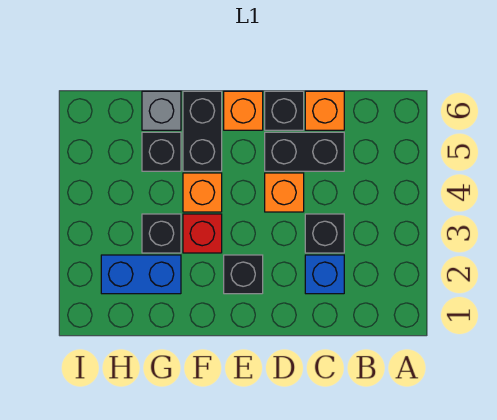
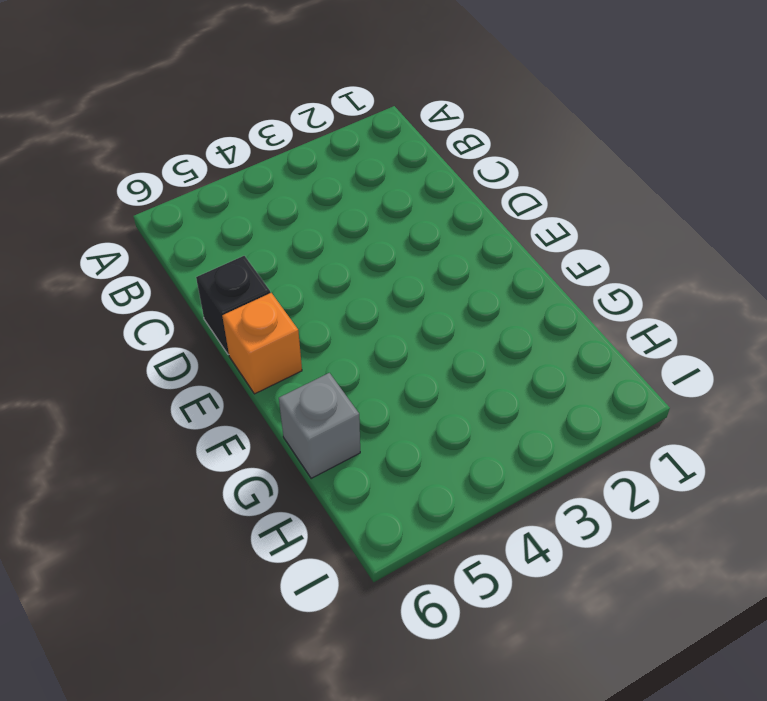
none -> blue 1x1 brick [305,255,344,294]
none -> black 1x1 brick [305,214,344,253]
none -> black 1x2 brick [265,132,344,171]

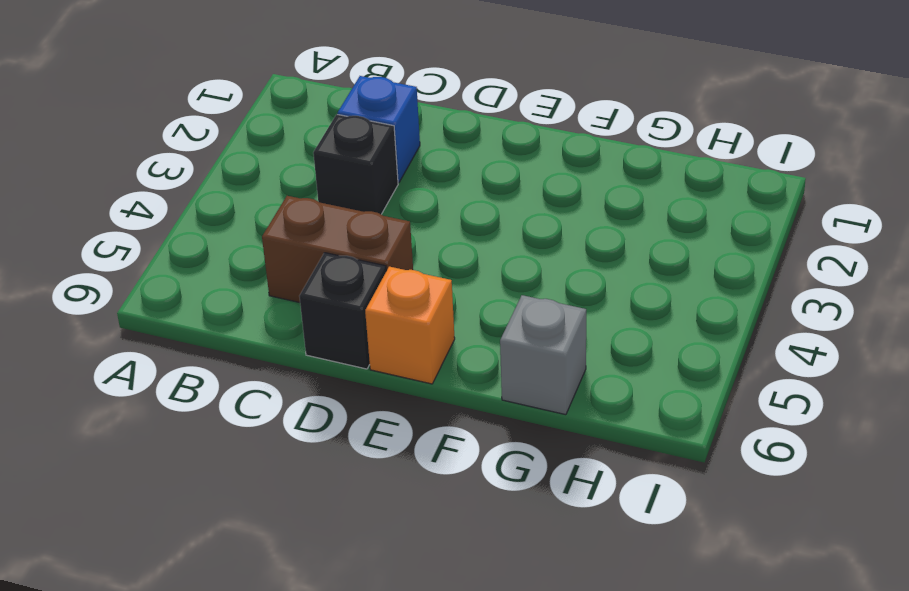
brown 1x2 brick [262,196,413,303] -> black 1x2 brick [265,132,344,171]
none -> orange 1x1 brick [305,91,344,130]
none -> orange 1x1 brick [265,173,304,212]
none -> black 1x1 brick [224,255,263,294]

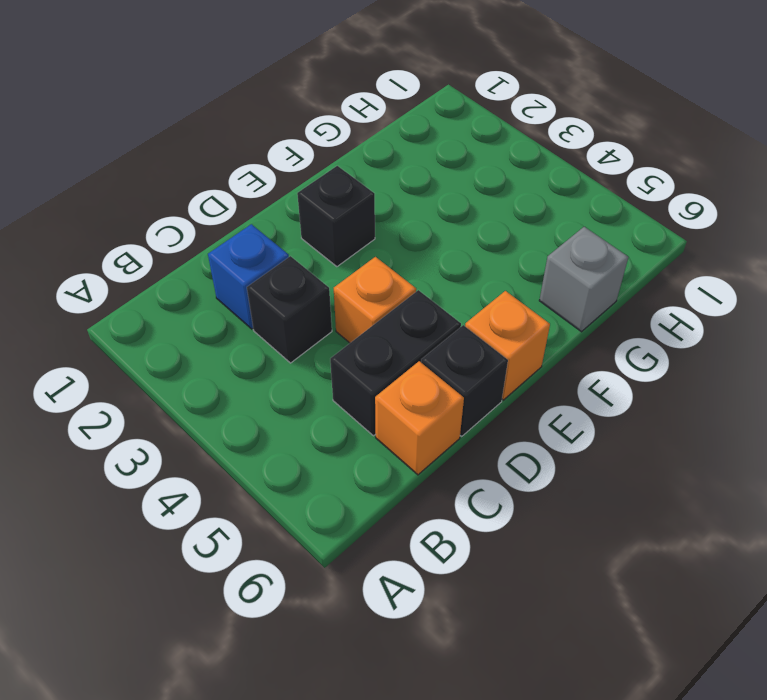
none -> red 1x1 brick [183,214,222,253]
none -> orange 1x1 brick [183,173,222,212]
none -> black 1x2 brick [183,91,222,171]

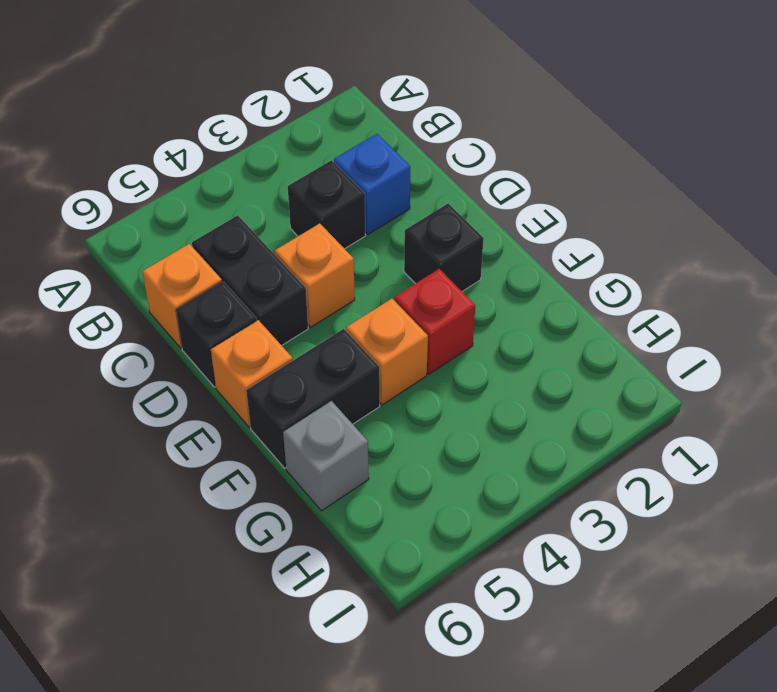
none -> blue 1x2 brick [101,255,181,294]
none -> black 1x1 brick [142,214,181,253]
none -> black 1x1 brick [142,132,181,171]

